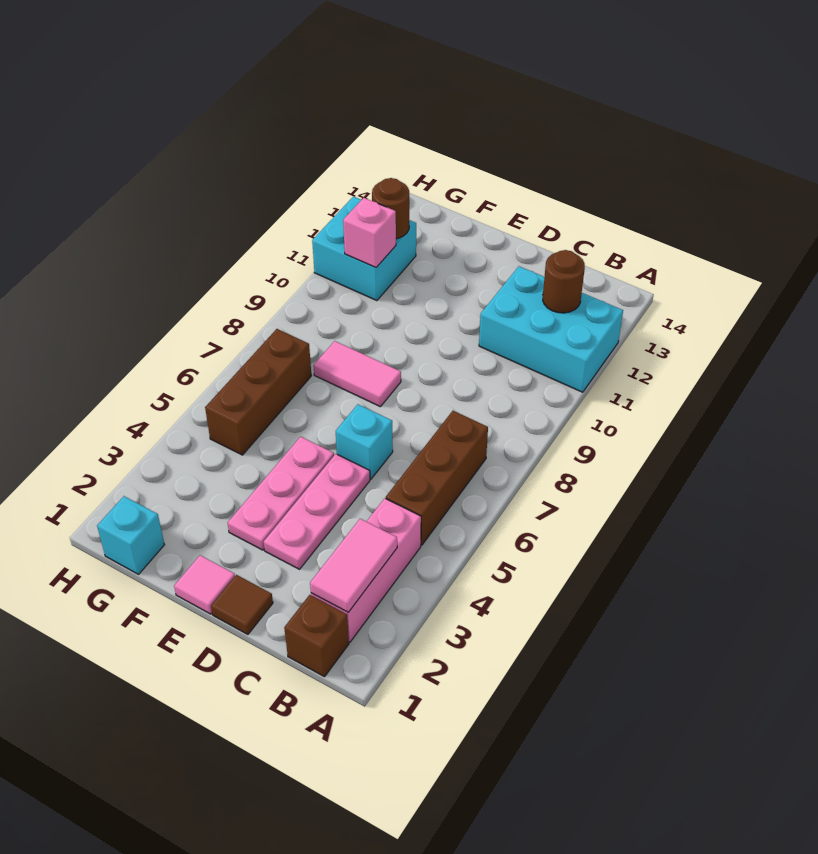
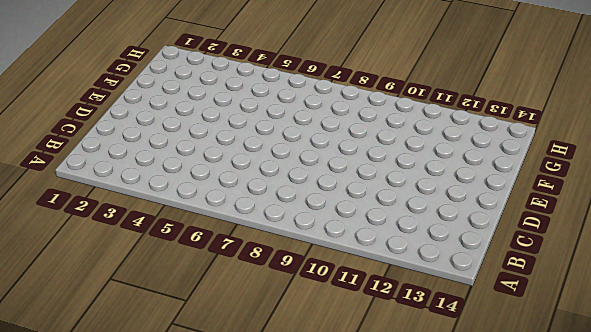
none -> cyan 2x3 brick [479,266,623,392]
none -> brown 1x1 brick [284,595,349,677]
none -> pink 1x3 brick [311,498,421,642]

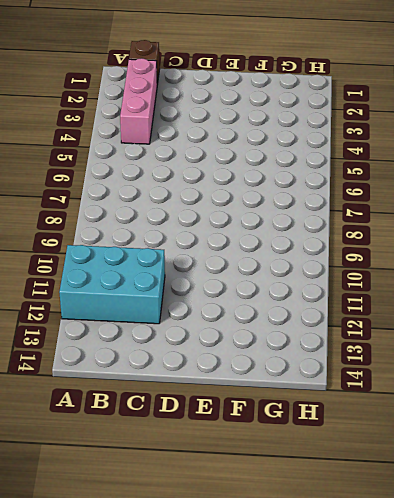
none -> brown 1x3 brick [386,411,488,545]
none -> brown 1x1 tile [211,575,273,634]
none -> pink 1x3 plate [264,454,370,569]

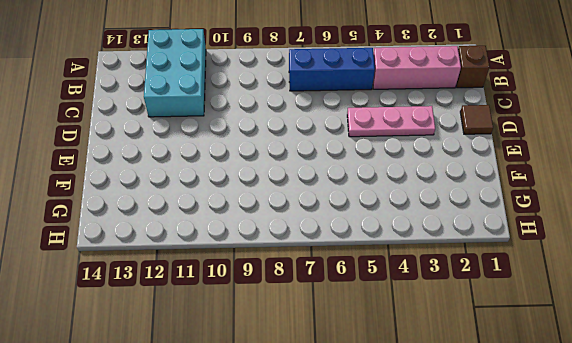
blue 1x3 brick [289,48,375,91] -> brown 1x3 brick [386,411,488,545]
none -> cyan 1x1 brick [336,404,393,479]
none -> pink 1x1 tile [174,555,235,614]
none -> pink 1x3 plate [228,437,334,550]

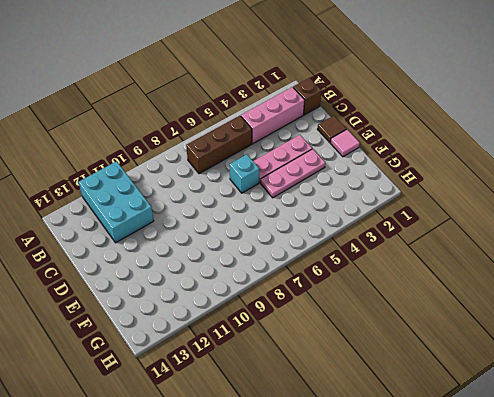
none -> pink 1x2 tile [313,341,401,407]
none -> cyan 1x1 brick [97,496,164,574]
none -> brown 1x3 brick [205,329,311,455]

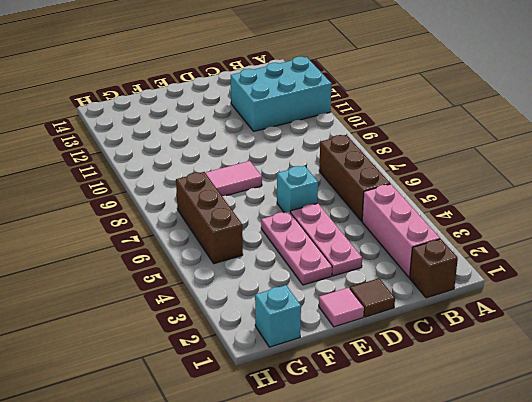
none -> cyan 2x2 brick [312,197,416,301]
none -> pink 1x2 tile [310,519,397,612]
none -> brown 1x1 round brick [543,250,585,313]

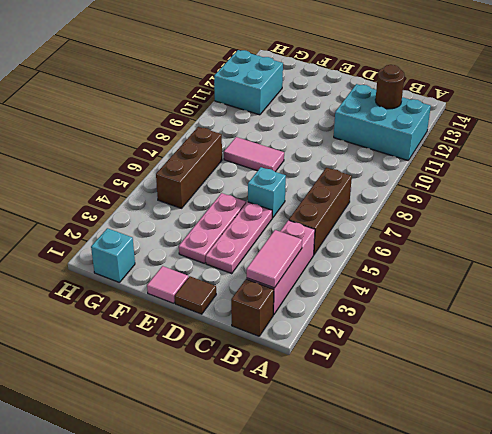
none -> pink 1x1 brick [343,198,396,268]
none -> brown 1x1 round brick [372,178,409,239]

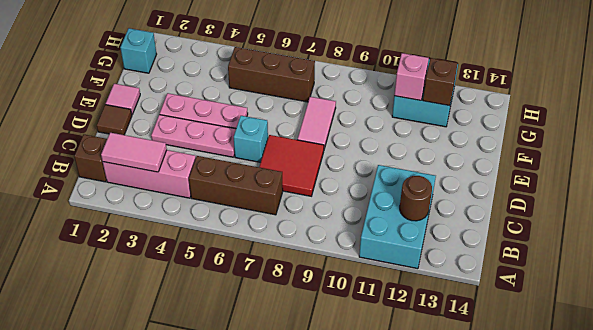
red 2x2 tile [259,135,324,196] -> none
brown 1x1 brick [423,58,458,106] -> brown 1x1 round brick [372,178,409,239]

